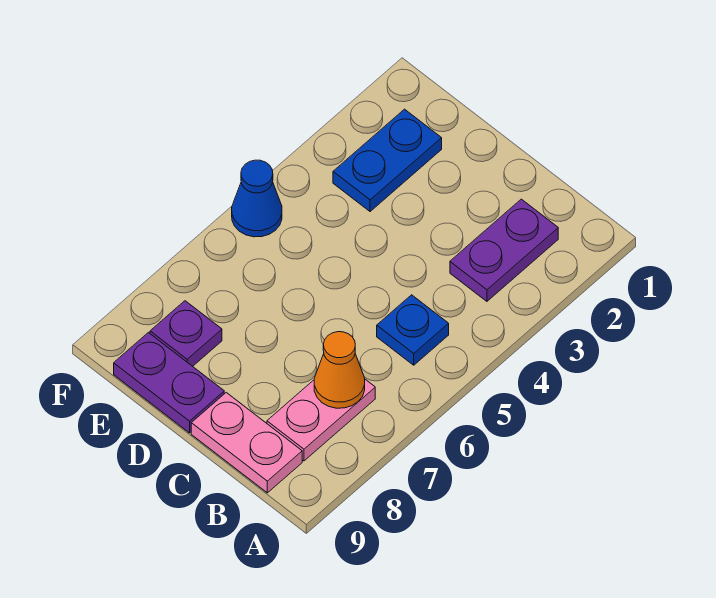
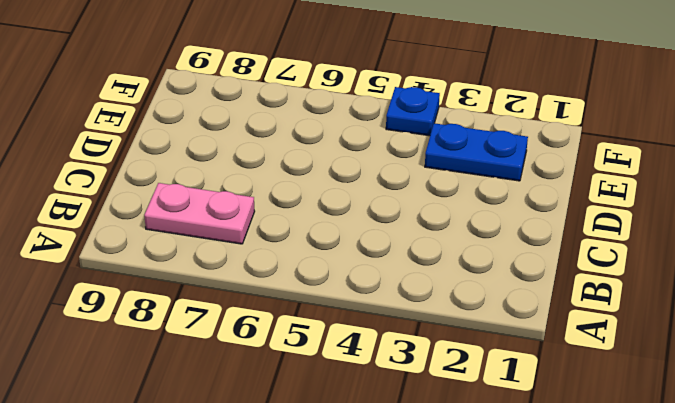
blue 1x1 plate [386,87,440,136] -> blue 1x1 plate moved to [377,295,449,365]
none -> purple 1x2 plate [450,199,558,301]
none -> pink 1x2 plate [191,393,302,493]

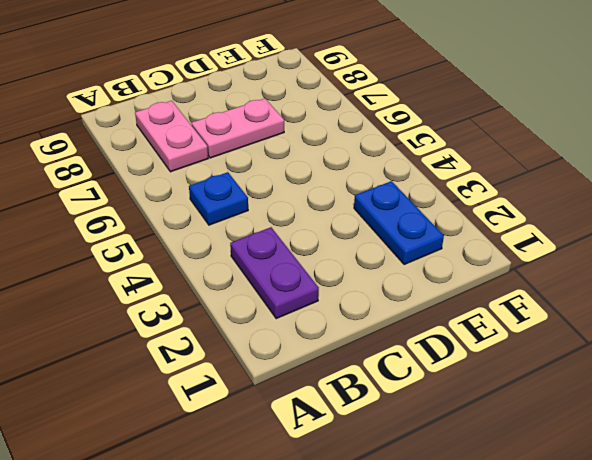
pink 1x2 plate [191,98,284,158] -> pink 1x2 plate moved to [191,393,302,493]
none -> purple 1x2 plate [114,333,224,433]
none -> purple 1x1 plate [150,301,222,366]

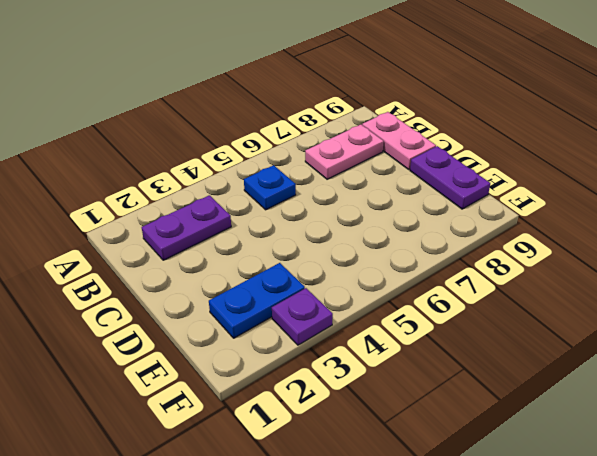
purple 1x1 plate [272,288,333,345] -> purple 1x1 plate moved to [150,301,222,366]
none -> blue 1x1 cone [232,160,282,237]
none -> orange 1x1 cone [314,332,365,408]

